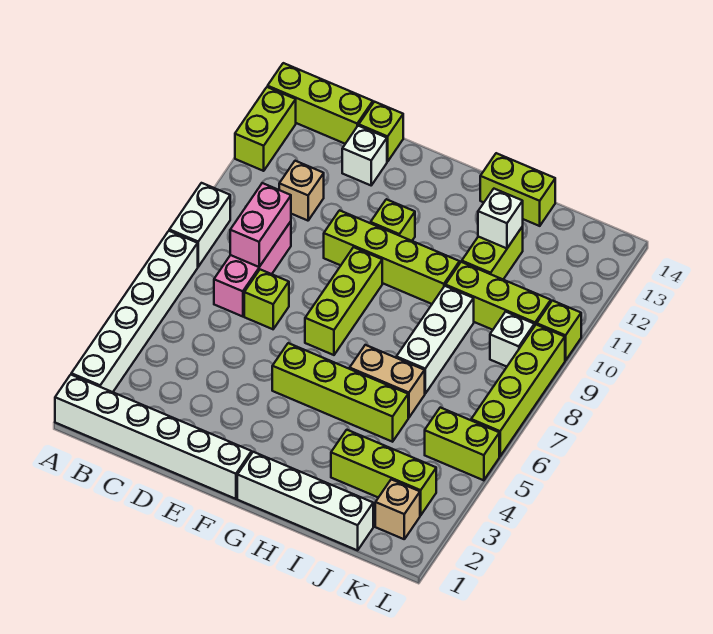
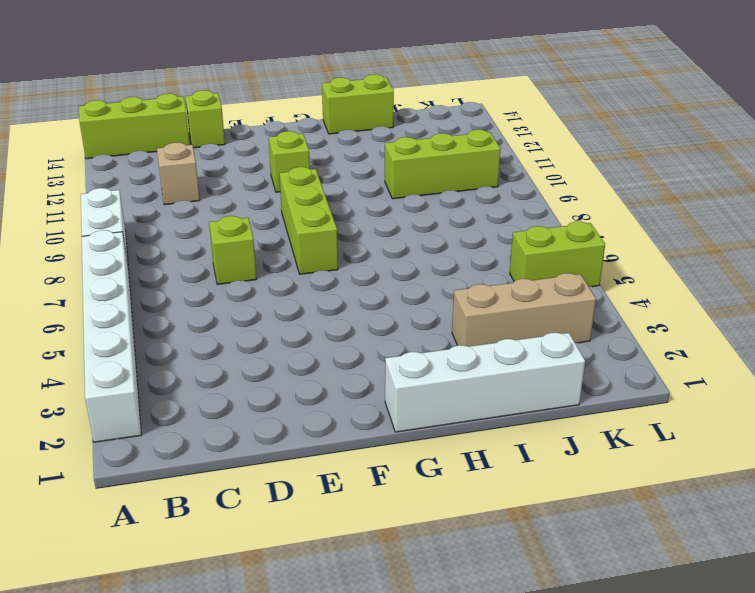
tan 1x3 brick [452,273,596,347] -> lime 1x3 brick [331,430,436,515]
none -> white 1x6 brick [55,375,252,499]
none -> lime 1x2 brick [235,87,296,171]
none -> pink 1x3 brick [214,221,291,317]

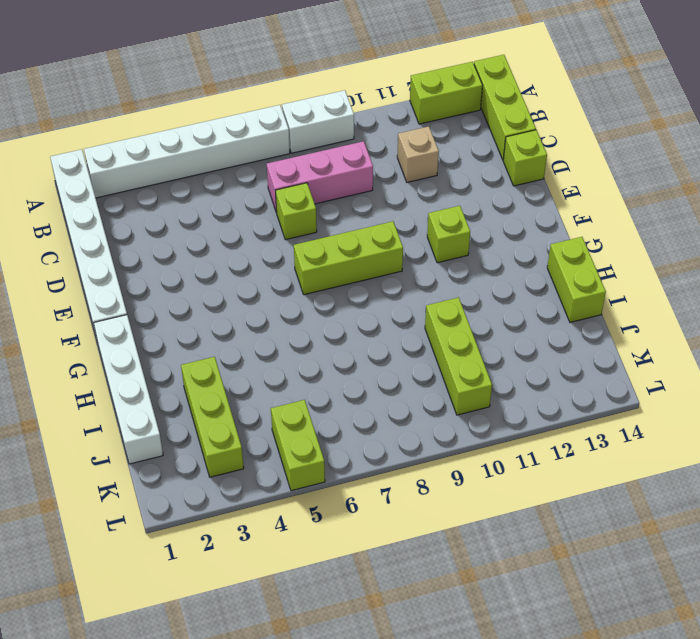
none -> white 1x1 brick [342,126,387,185]
none -> lime 1x4 brick [324,210,460,304]
none -> lime 1x4 brick [272,343,408,442]

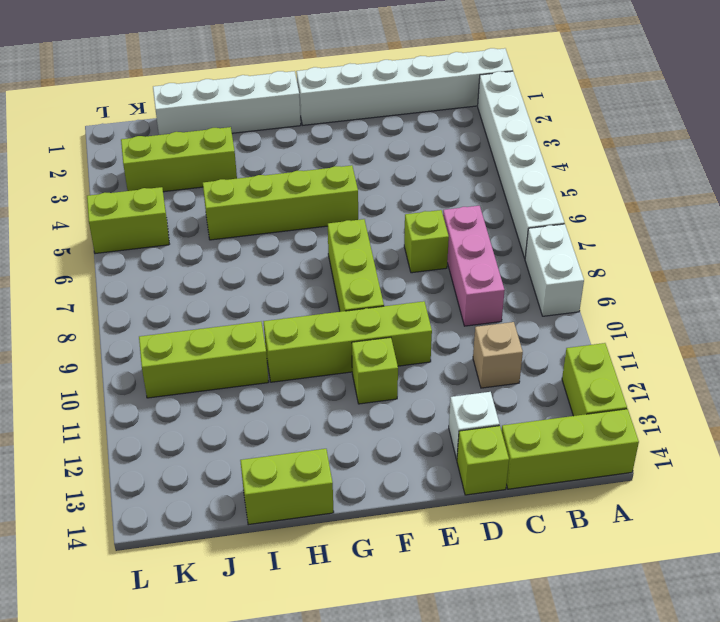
none -> tan 1x2 brick [350,345,425,418]
none -> white 1x3 brick [396,286,474,394]
none -> lime 1x2 brick [462,226,523,279]

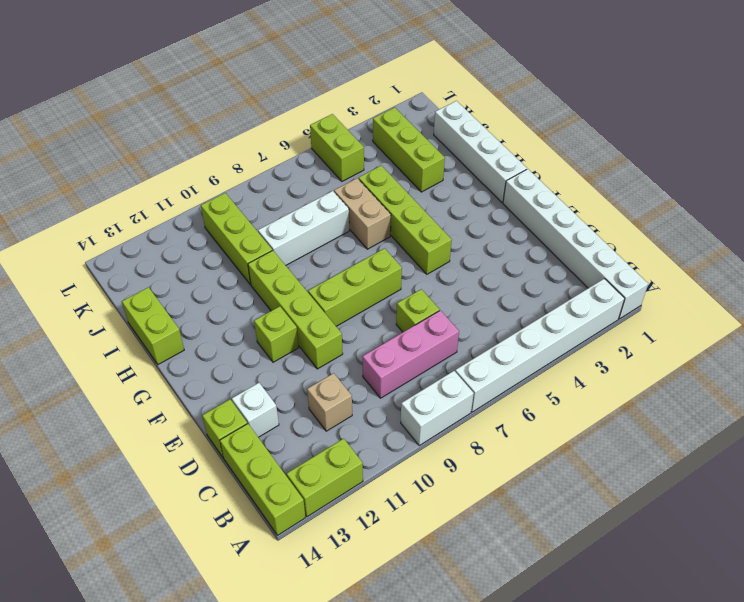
none -> lime 1x2 brick [462,226,523,279]
none -> tan 1x1 brick [375,479,420,539]
none -> white 1x1 brick [490,312,534,367]

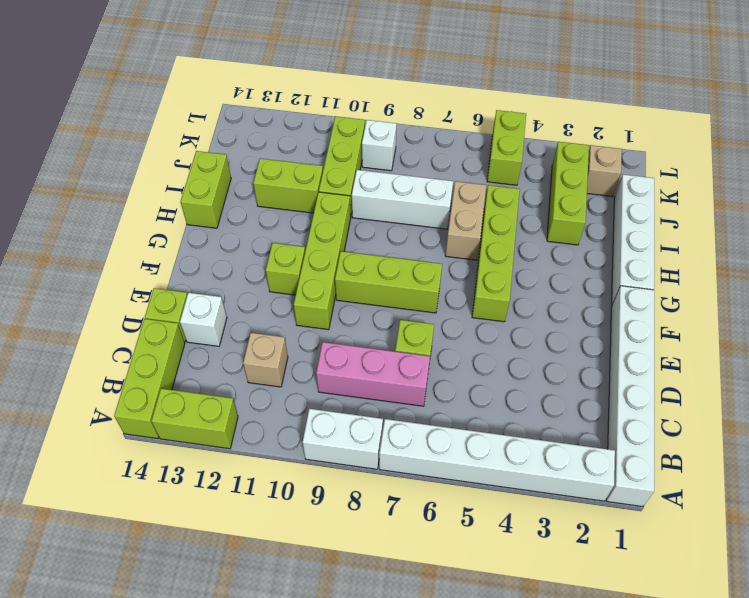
none -> lime 1x4 brick [471,324,565,456]
none -> lime 1x1 brick [537,301,581,361]
none -> pink 1x2 brick [230,183,291,267]

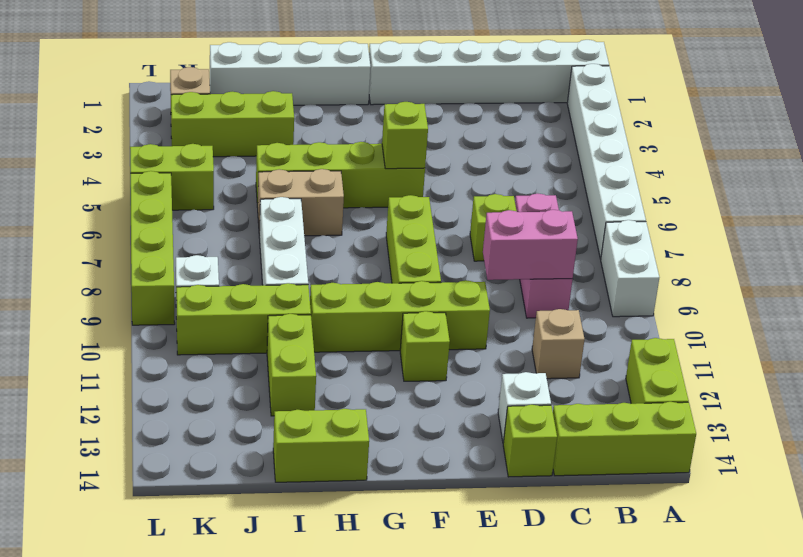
pink 1x2 brick [483,210,578,280] -> pink 1x2 brick turned to [230,183,291,267]
lime 1x1 brick [382,102,428,169] -> lime 1x1 brick moved to [537,301,581,361]
none -> white 1x1 brick [478,189,523,248]

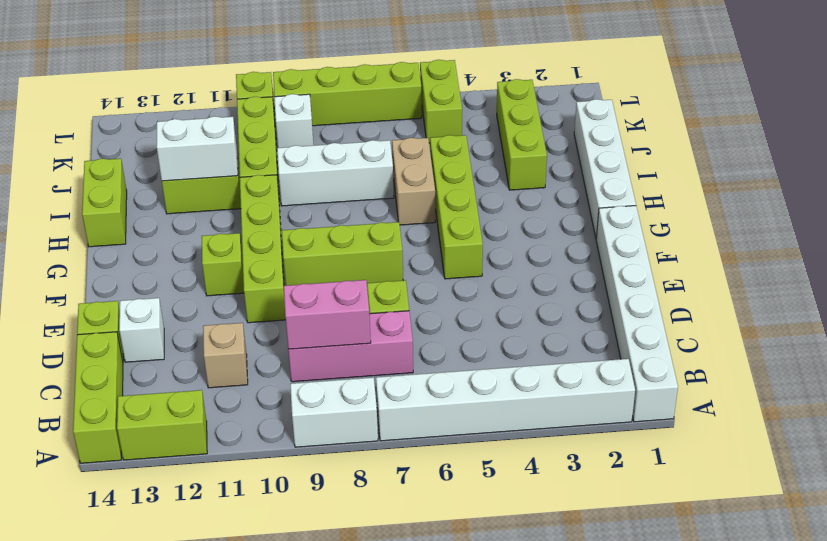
white 1x2 brick [157,116,238,181] -> white 1x1 brick [478,189,523,248]
none -> tan 1x1 brick [375,479,420,539]

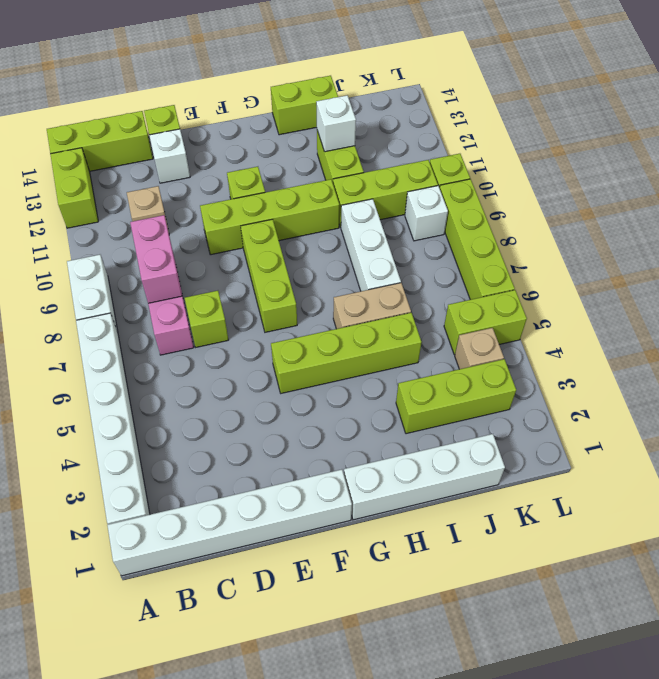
tan 1x1 brick [455,328,504,369] -> tan 1x1 brick moved to [375,479,420,539]

